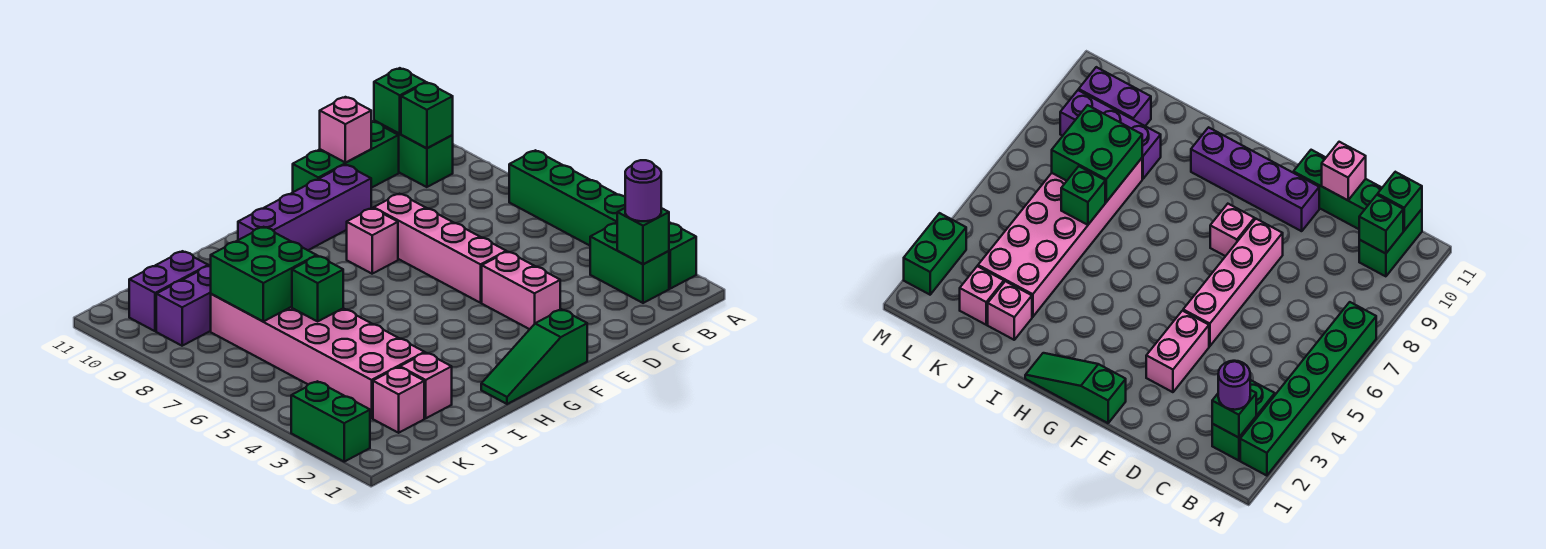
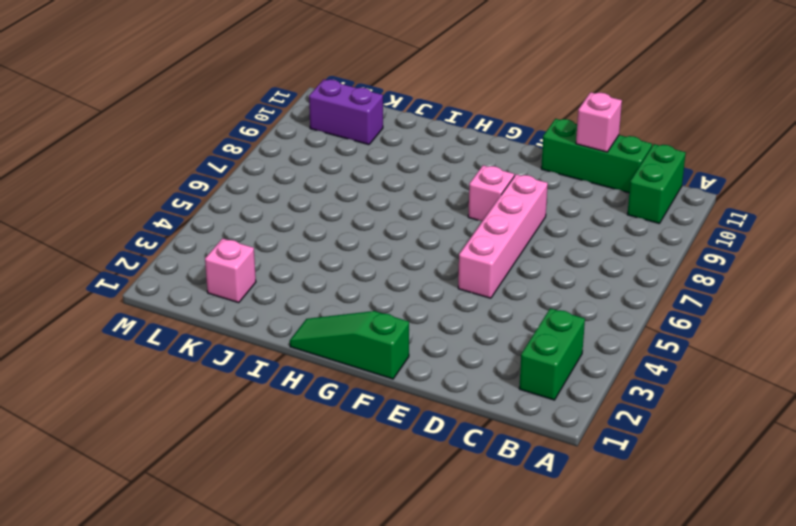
none -> green 1x6 brick [509,150,696,289]
none -> pink 1x2 brick [482,252,560,329]
none -> purple 1x4 brick [238,165,371,250]

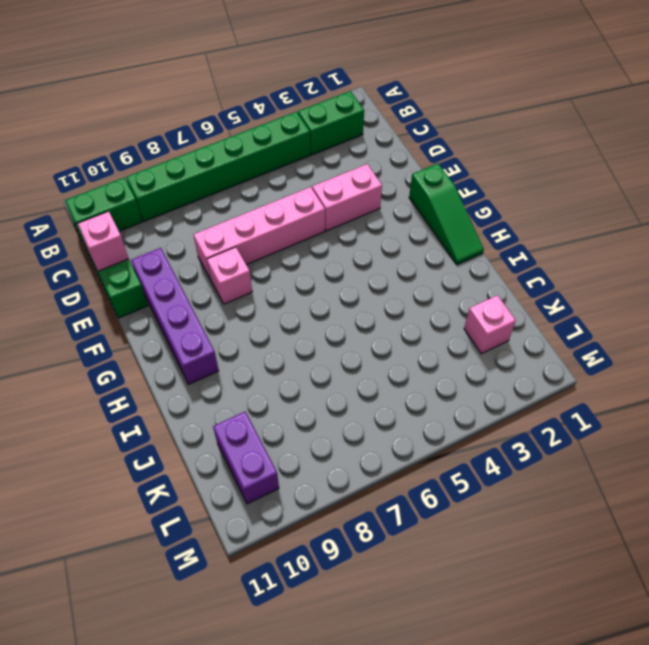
green 1x6 brick [126,112,310,221] -> green 1x6 brick moved to [509,150,696,289]
none -> pink 1x1 brick [400,353,452,418]
none -> pink 2x6 brick [211,294,425,418]
none -> purple 1x3 brick [156,265,211,346]

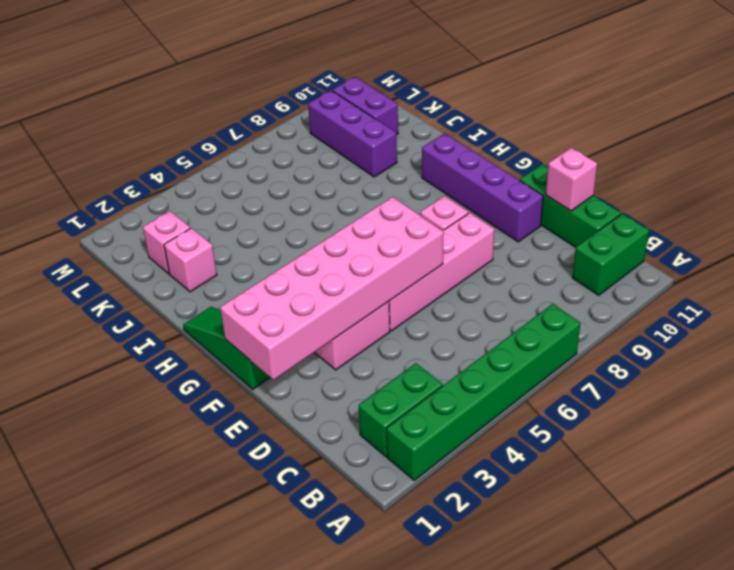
pink 2x6 brick [220,197,444,380] -> pink 2x6 brick moved to [211,294,425,418]
none -> green 1x2 brick [291,381,370,462]
none -> green 1x1 brick [617,208,669,264]
none -> green 1x1 brick [401,83,453,148]

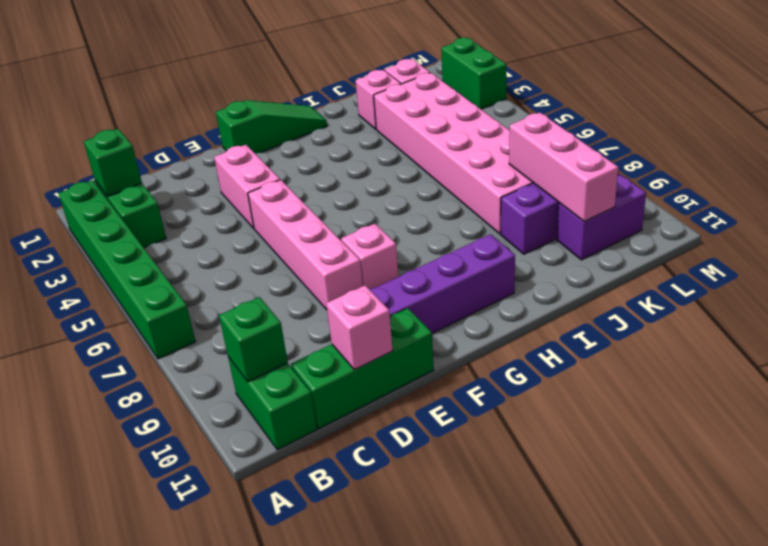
pink 1x3 brick [509,112,618,221] -> green 2x2 brick [211,227,316,321]
none -> green 1x1 brick [374,68,426,134]
none -> green 1x1 brick [292,256,343,321]
none -> purple 1x1 round brick [625,160,661,221]

